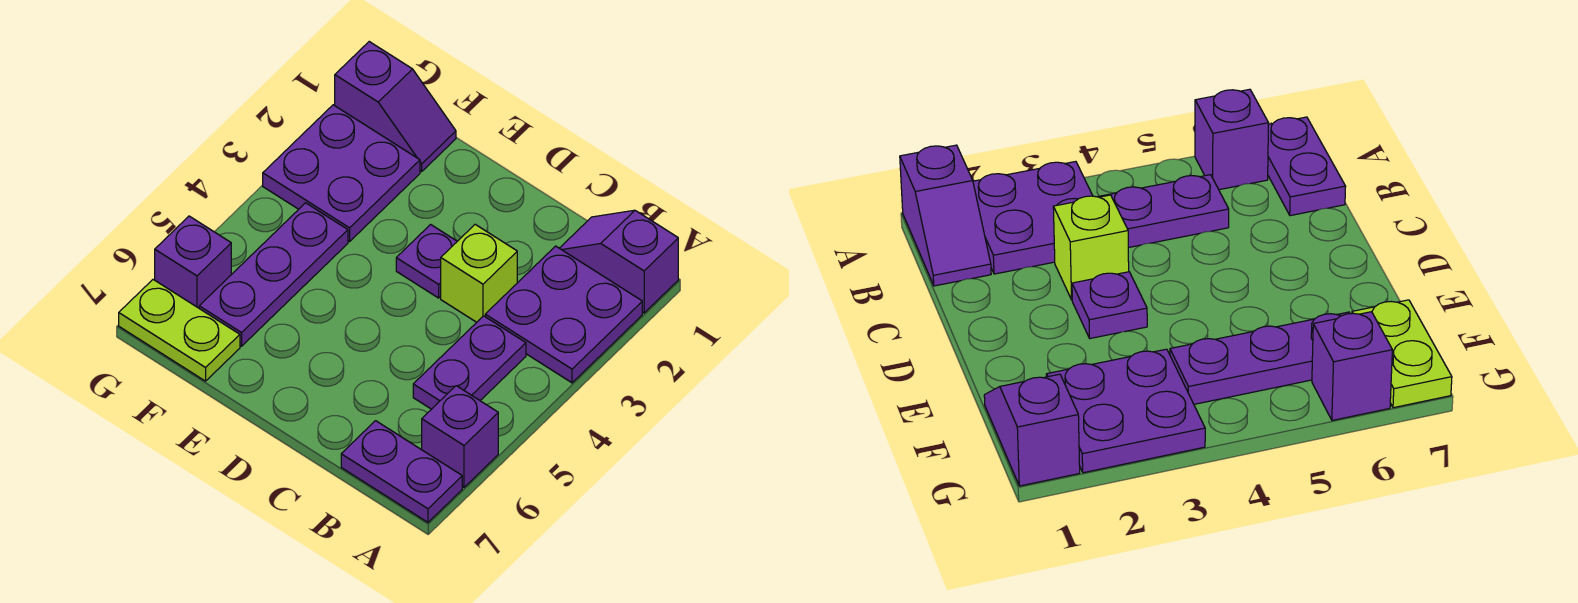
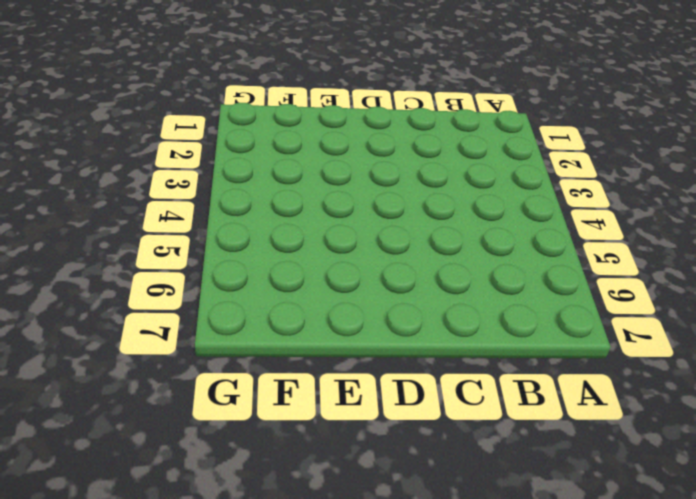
none -> purple 1x2 slope [560,210,678,313]
none -> purple 2x2 plate [485,246,642,383]
none -> purple 1x1 brick [422,386,498,487]

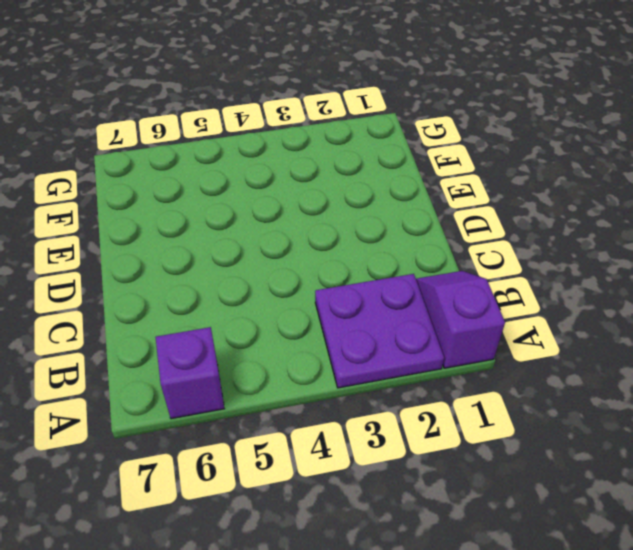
none -> purple 1x2 plate [341,421,462,522]
none -> purple 1x2 plate [413,316,526,409]
none -> lime 1x1 brick [441,224,517,322]

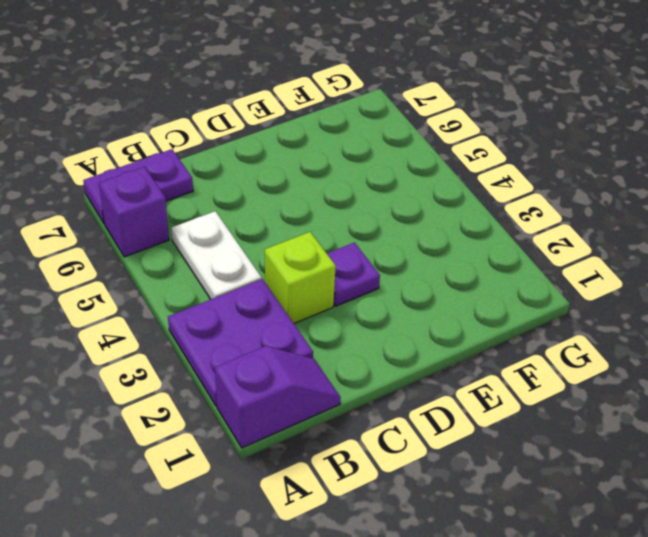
white 1x2 plate [171,211,262,299] -> purple 1x2 plate [413,316,526,409]
none -> purple 1x2 slope [335,42,456,172]
none -> purple 2x2 plate [263,105,420,241]
none -> purple 1x3 plate [199,203,348,346]

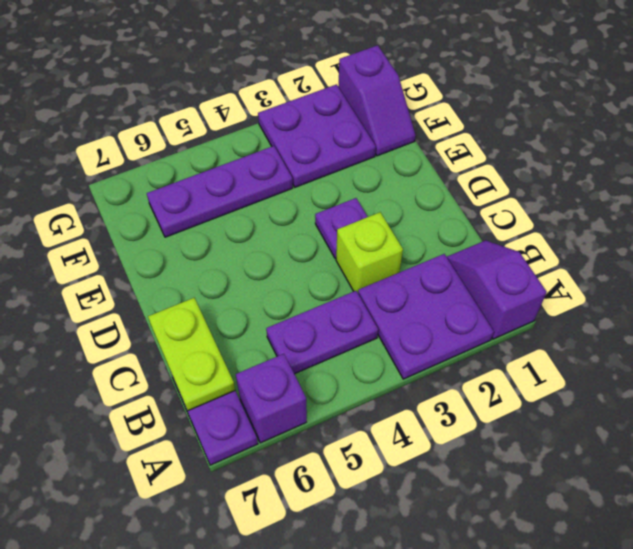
lime 1x2 plate [148,298,235,411] -> lime 1x2 plate moved to [119,280,240,381]
none -> purple 1x1 brick [155,216,231,308]

